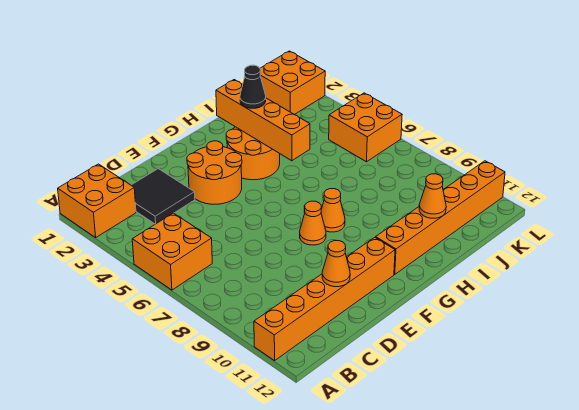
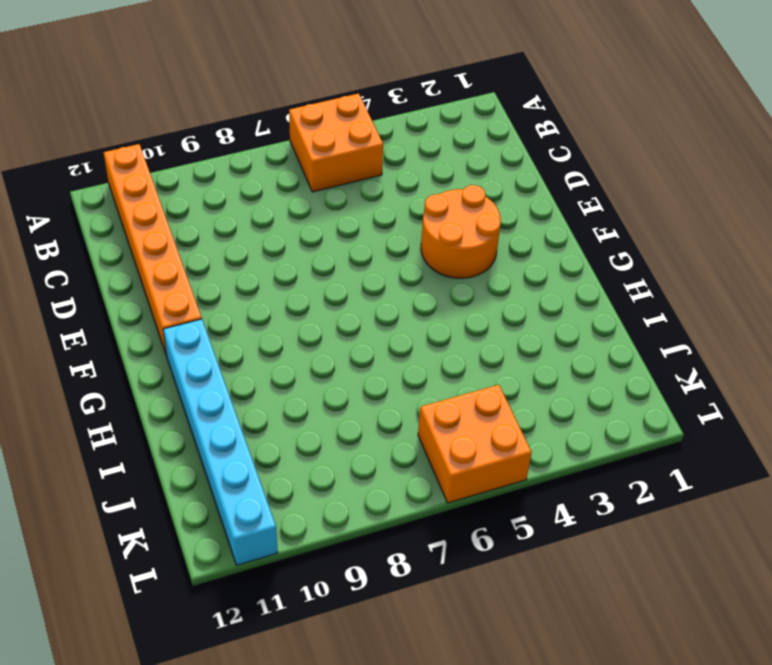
cyan 1x6 brick [163,319,278,565] -> orange 1x6 brick [376,161,505,274]
none -> orange 2x2 brick [58,164,136,238]
none -> black 2x2 tile [131,169,195,224]
none -> orange 1x1 cone [300,201,326,245]

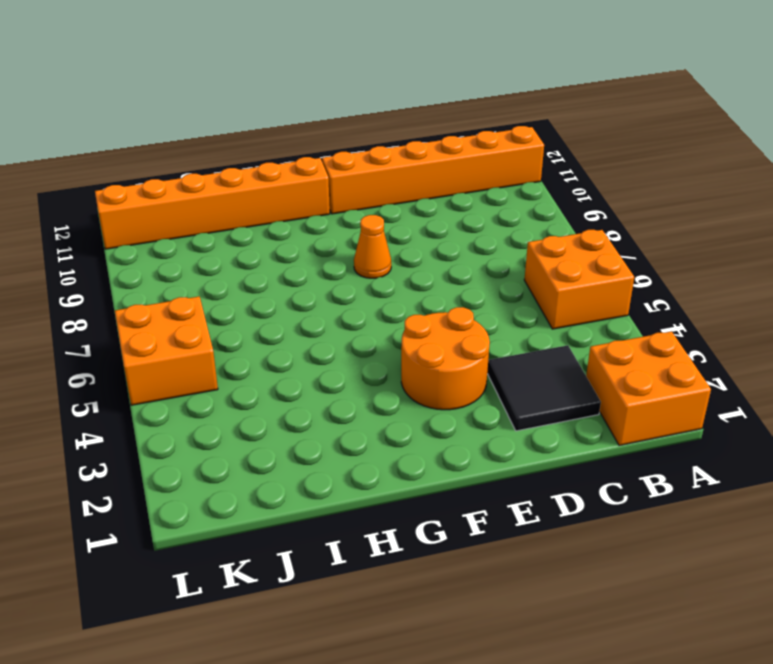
none -> orange 2x2 round brick [226,127,280,180]
none -> orange 1x1 cone [321,189,345,232]
none -> orange 2x2 brick [260,51,325,115]

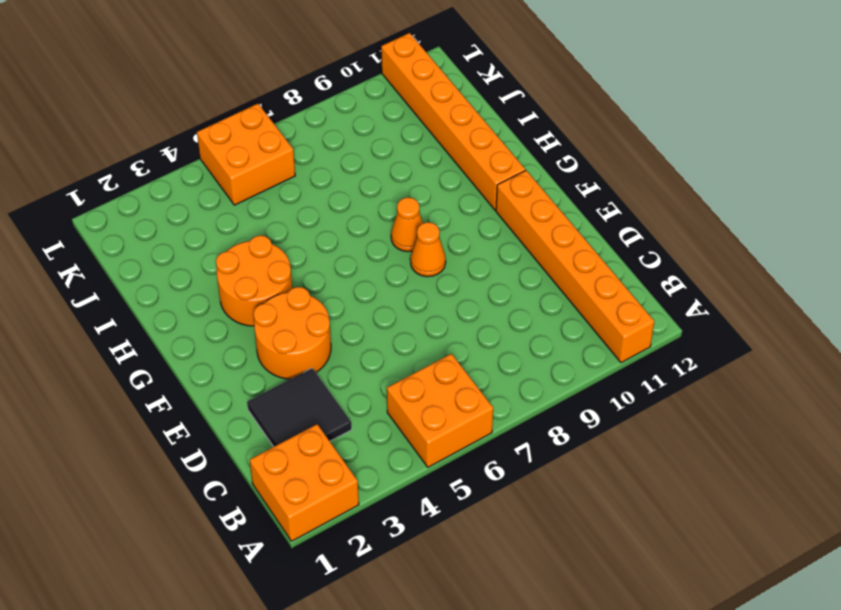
none -> orange 2x2 brick [260,51,325,115]
none -> orange 1x1 cone [322,241,350,287]
none -> orange 1x4 brick [216,80,310,161]

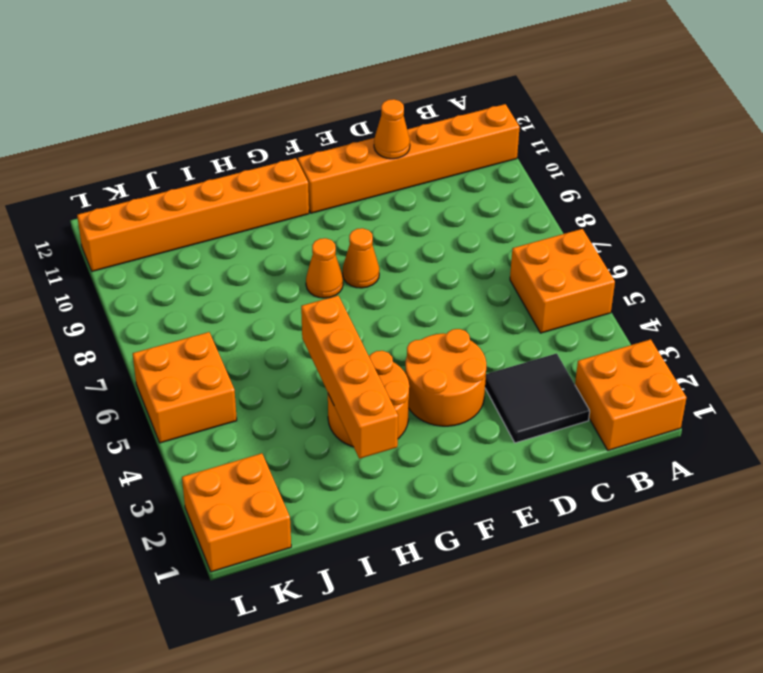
none -> orange 1x1 cone [419,174,446,218]
none -> black 1x1 cone [240,65,266,108]

